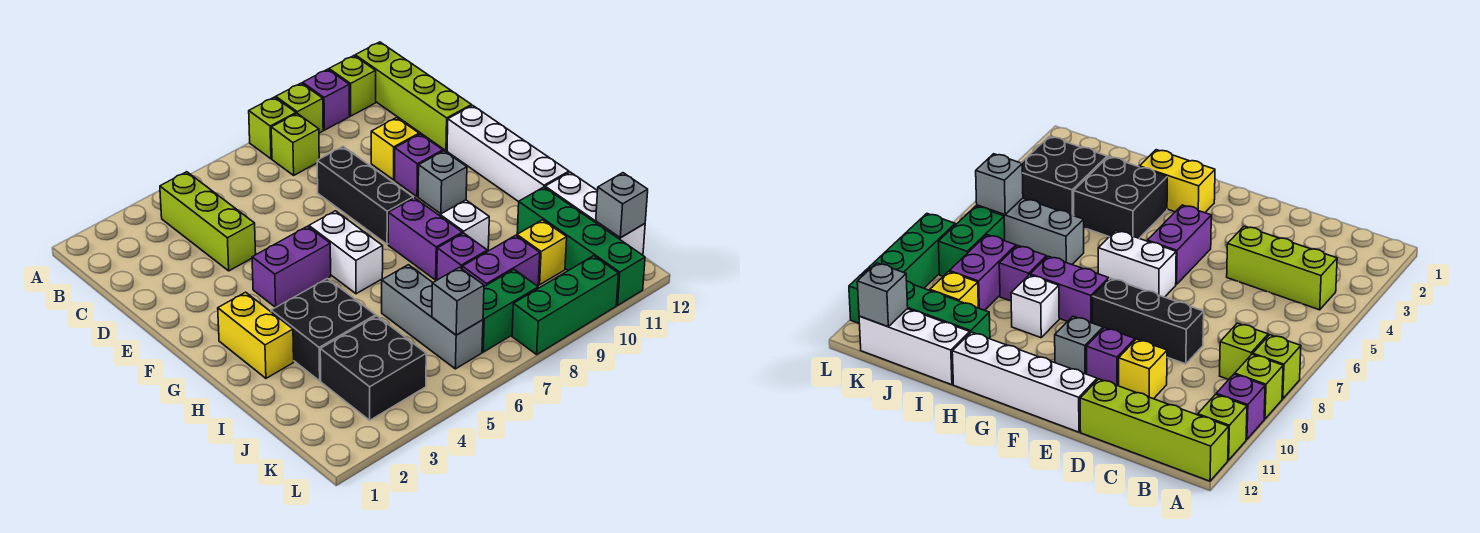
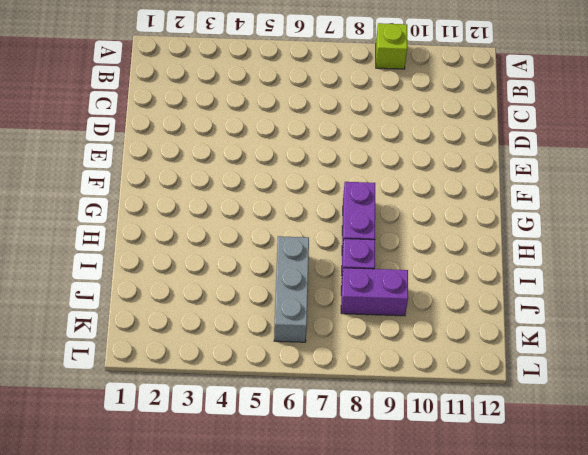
none -> lime 1x1 brick [249,97,296,159]
none -> purple 1x1 brick [303,69,350,130]
none -> lime 1x1 brick [329,56,376,116]

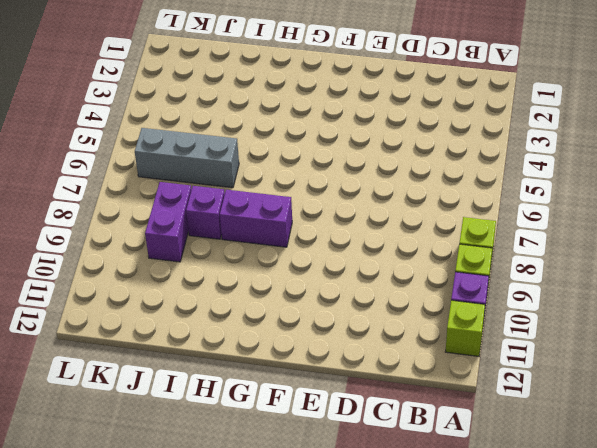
none -> lime 1x4 brick [355,42,471,151]
none -> lime 1x3 brick [160,172,256,271]
none -> lime 1x1 brick [271,114,319,175]

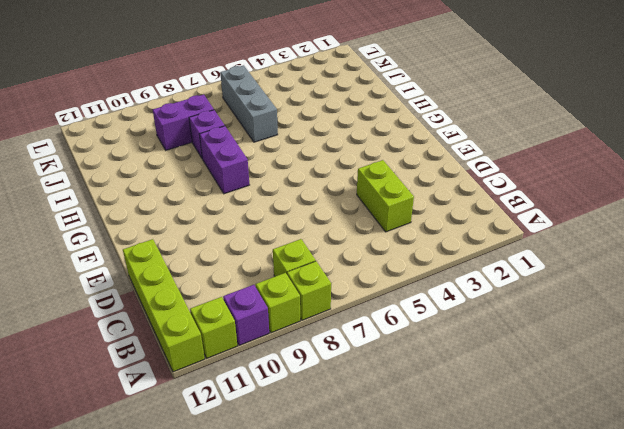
lime 1x2 brick [357,160,414,232] -> lime 1x3 brick [160,172,256,271]
none -> black 1x3 brick [317,147,413,244]
none -> yellow 1x1 brick [371,118,419,180]
none -> purple 1x1 brick [395,134,443,197]

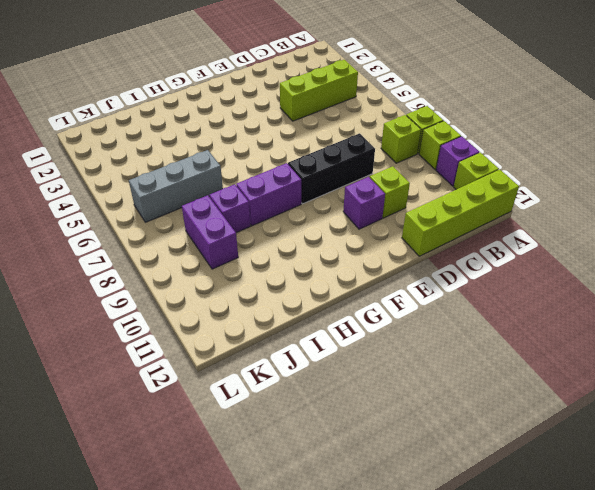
lime 1x1 brick [370,166,410,218] -> yellow 1x1 brick [371,118,419,180]
none -> white 1x4 brick [447,105,569,202]
none -> purple 1x2 brick [252,226,331,308]
none -> white 1x2 brick [309,211,383,294]

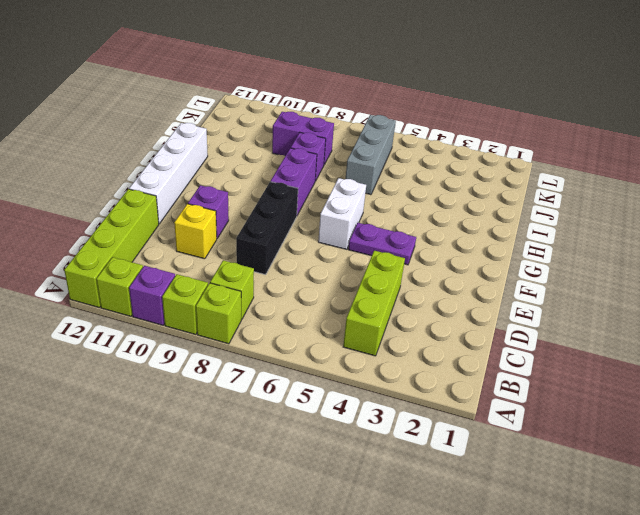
purple 1x2 plate [348,223,416,265] -> purple 1x2 brick [252,226,331,308]
none -> grey 1x1 brick [418,151,467,214]
none -> yellow 1x2 brick [218,292,294,378]
none -> black 2x2 brick [271,278,376,381]

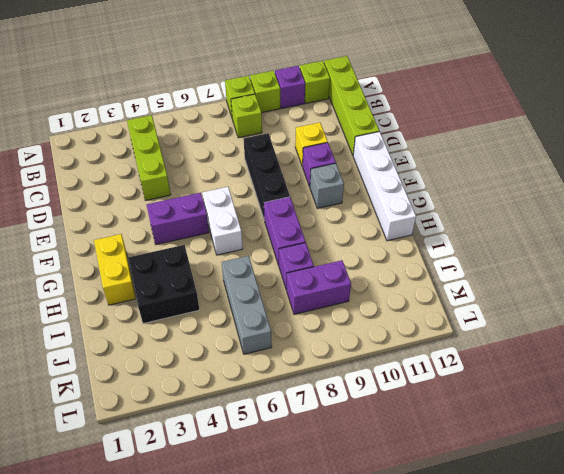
none -> white 1x1 brick [440,200,489,250]
none -> green 1x4 brick [517,187,645,305]
none -> white 1x3 brick [545,172,645,255]

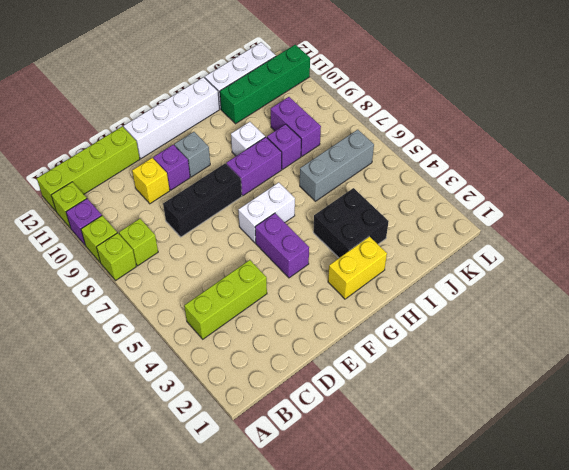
none -> black 2x2 brick [320,316,426,420]
none -> yellow 1x1 brick [517,220,567,285]
none -> green 1x2 brick [482,269,538,352]

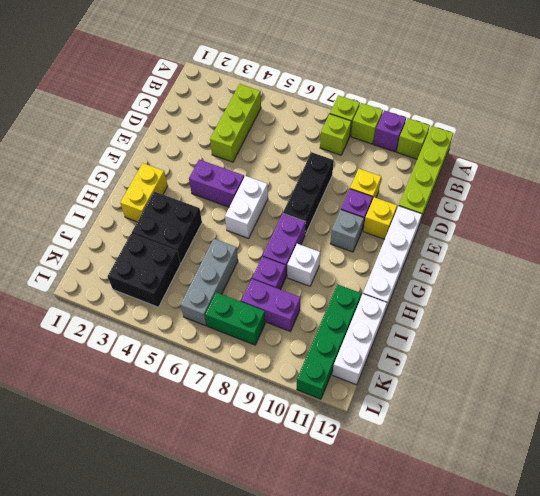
yellow 1x1 brick [363,197,397,239] -> yellow 1x1 brick moved to [517,220,567,285]
none -> green 1x3 brick [512,256,619,354]
none -> grey 1x1 brick [432,267,484,335]
none -> grey 1x1 brick [596,173,648,238]

